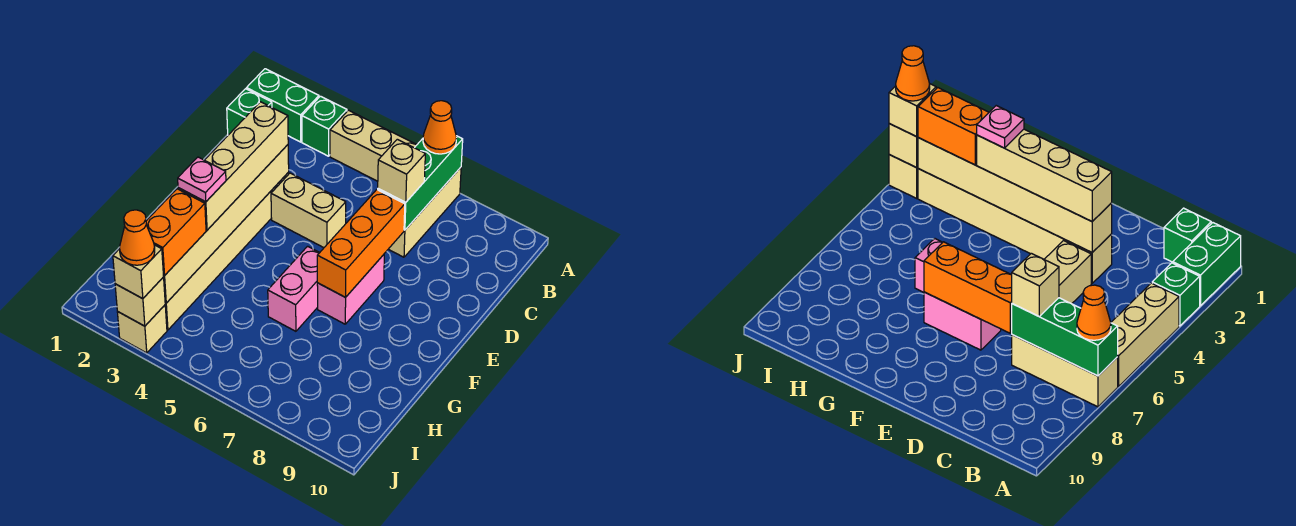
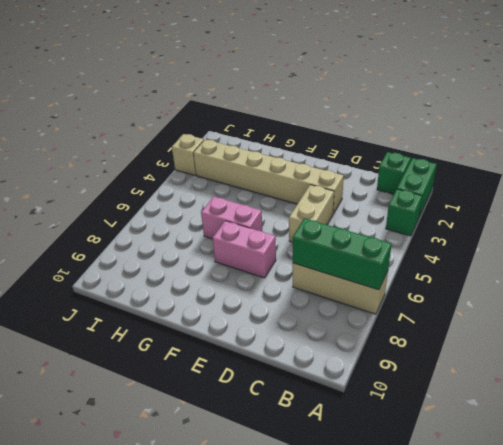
none -> tan 1x3 brick [330,110,417,181]
none -> tan 1x6 brick [164,145,289,303]
none -> orange 1x3 brick [317,190,405,297]

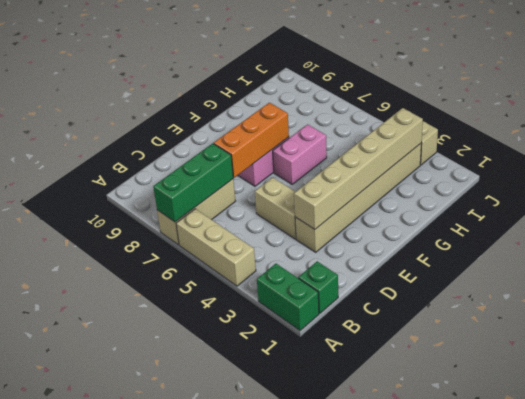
none -> green 1x1 brick [302,96,347,156]
none -> tan 1x1 brick [115,277,165,326]
none -> orange 1x1 cone [423,101,456,154]

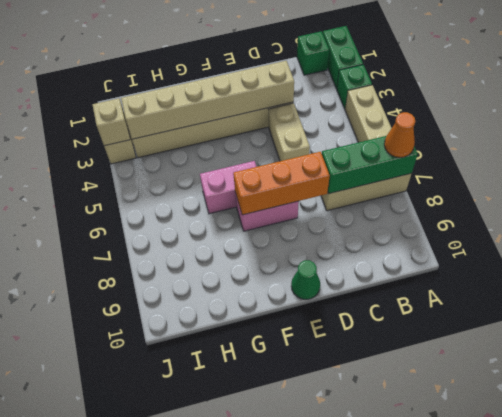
green 1x1 cone [291,260,320,299] -> none
none -> tan 1x1 brick [378,139,425,202]
none -> tan 1x4 brick [178,102,288,230]
none -> orange 1x2 brick [146,189,206,276]

